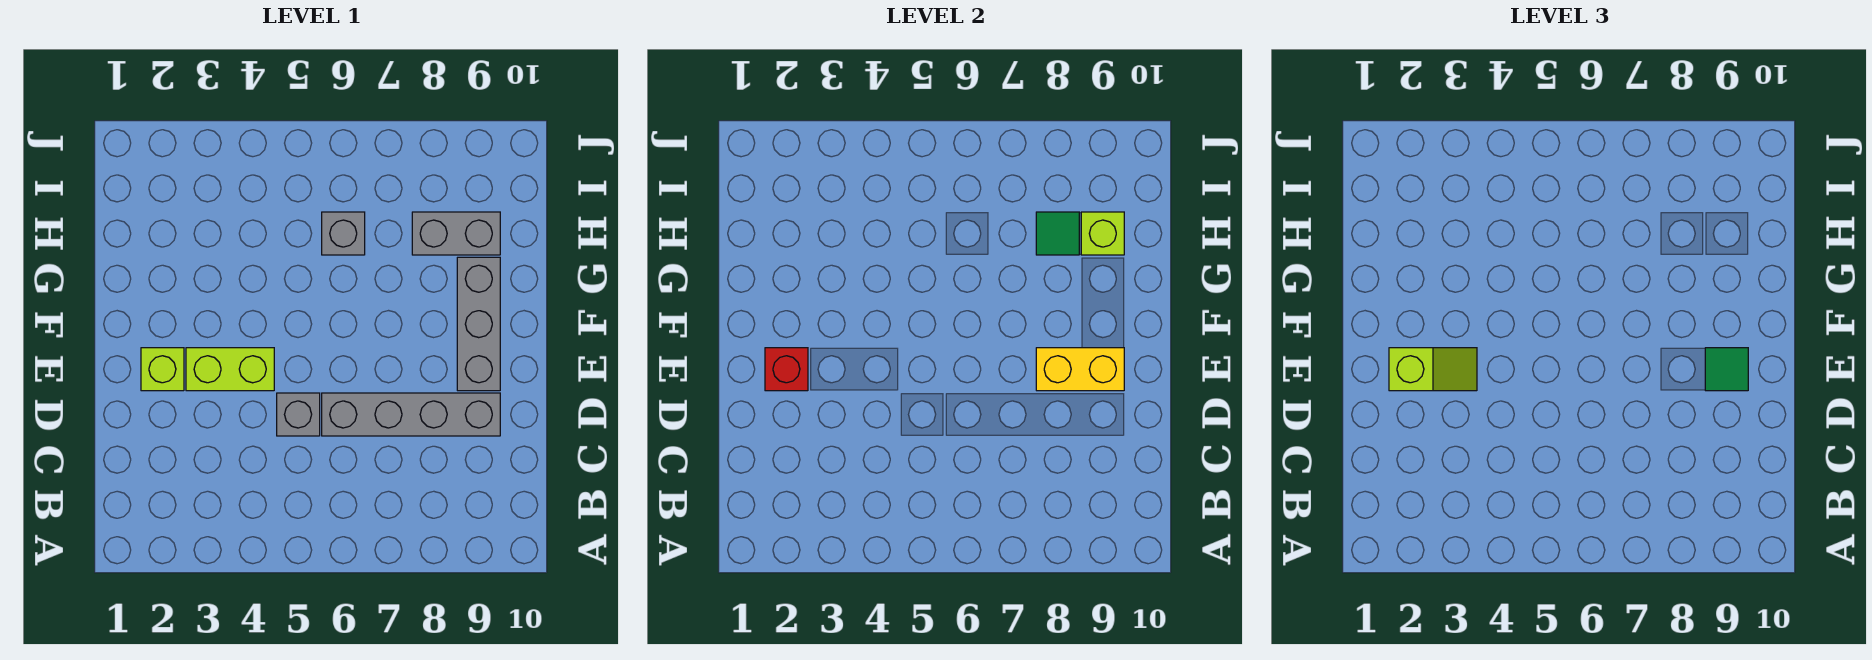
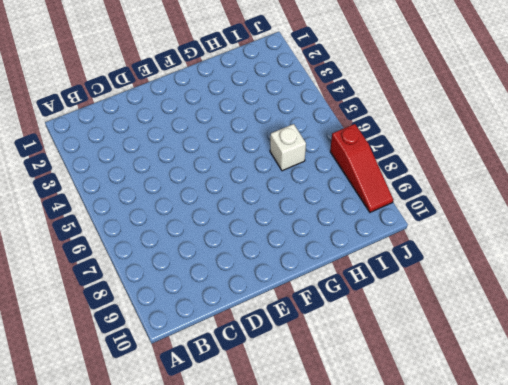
white 1x1 brick [270,124,306,171] -> grey 1x1 brick [322,212,365,255]
red 1x3 slope [330,124,393,212] -> none
none -> grey 1x1 brick [277,393,320,436]
none -> grey 1x4 brick [322,393,500,436]
none -> lime 1x1 brick [141,348,184,391]

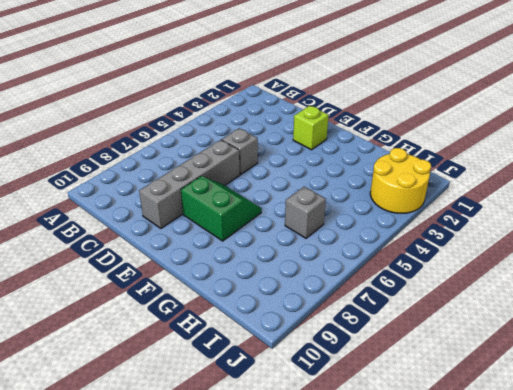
green 2x2 slope [181,176,262,241] -> none
yellow 2x2 round brick [370,148,431,213] -> none
none -> lime 1x2 brick [186,348,274,391]
none -> grey 1x3 brick [457,257,500,391]
none -> grey 1x2 brick [412,212,500,255]

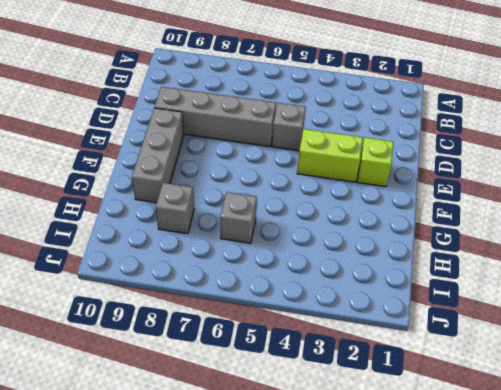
grey 1x1 brick [156,183,194,234] -> grey 1x2 brick [412,212,500,255]
none -> red 1x1 brick [765,348,808,391]
none -> yellow 1x2 brick [1036,348,1124,391]
none -> green 1x1 tile [1036,212,1079,255]

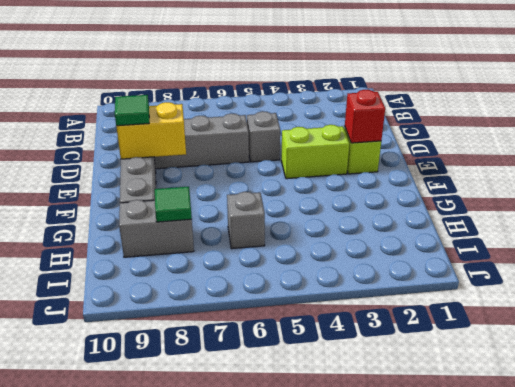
none -> lime 1x1 brick [1081,212,1124,255]
none -> lime 1x2 slope [1389,348,1477,391]

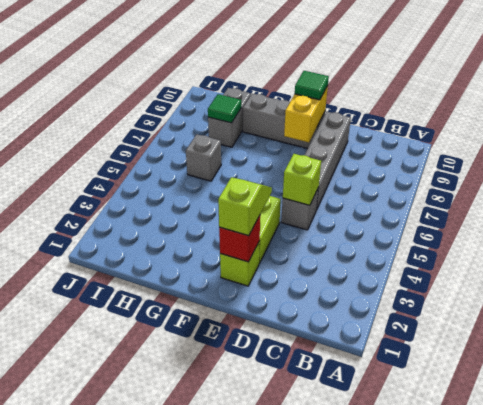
lime 1x1 brick [283,154,321,205] -> lime 1x1 brick moved to [1081,212,1124,255]

